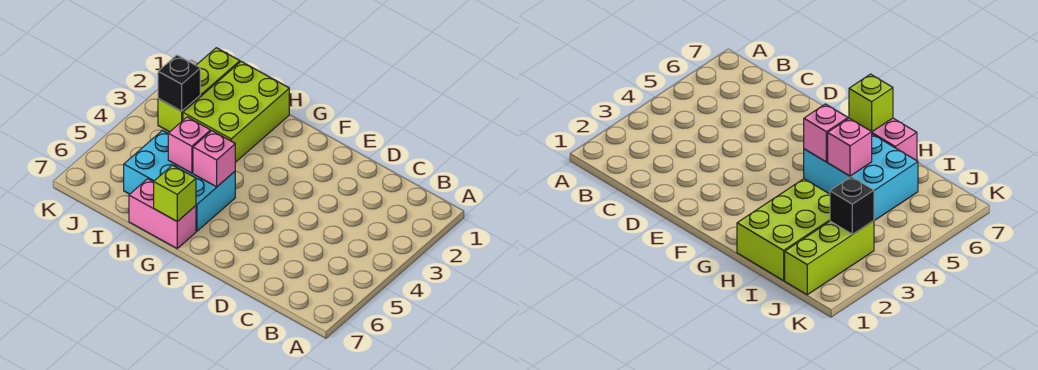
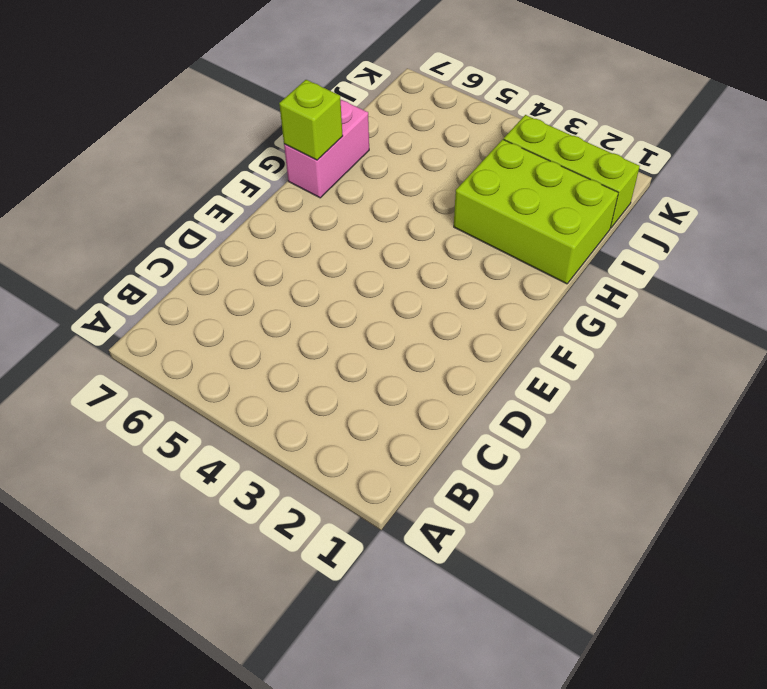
none -> cyan 2x3 brick [124,130,235,231]
none -> pink 1x1 brick [193,131,235,187]

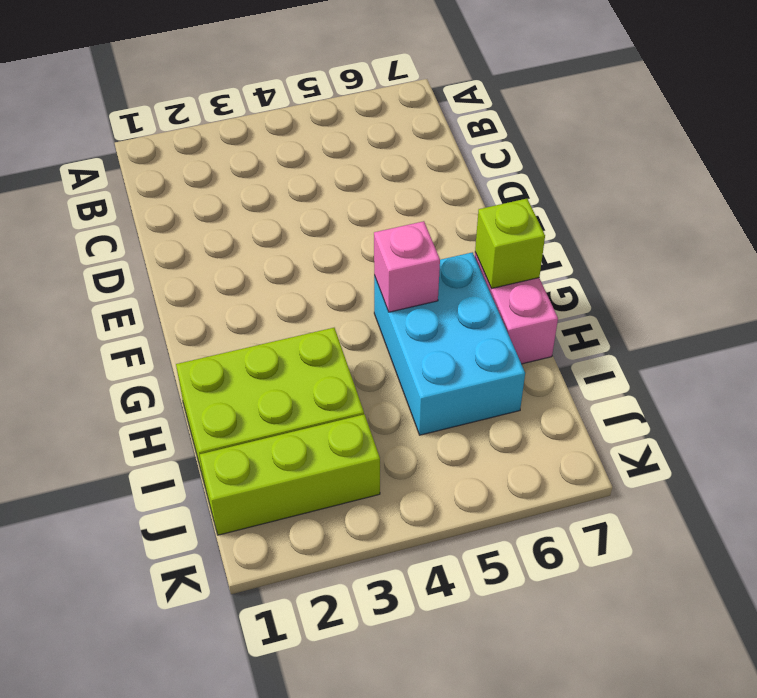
none -> pink 1x1 brick [168,117,211,173]
none -> black 1x1 brick [158,55,200,111]

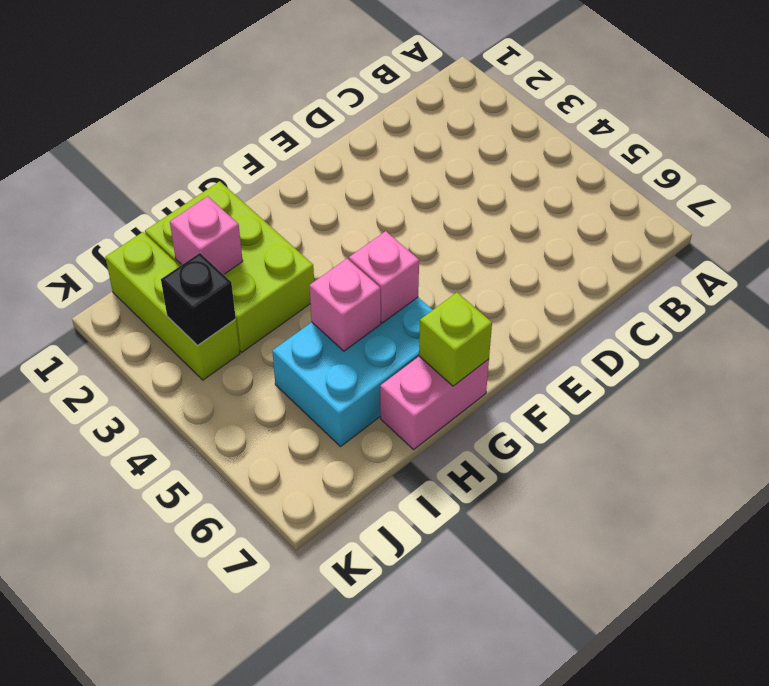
pink 1x1 brick [170,196,243,275] -> none

